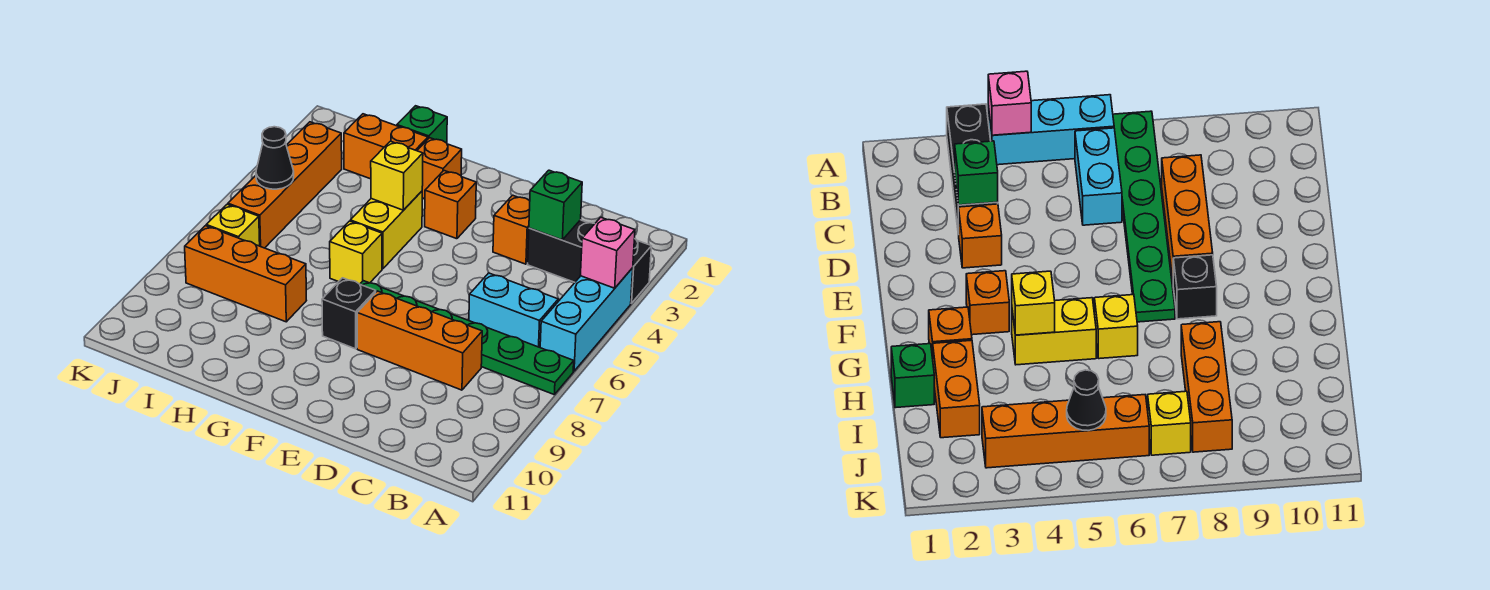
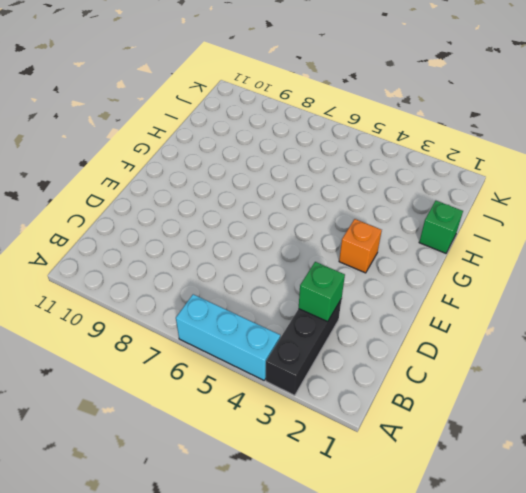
none -> green 1x6 plate [360,281,574,394]
none -> cyan 1x2 brick [469,273,558,347]
none -> orange 1x3 brick [357,291,482,390]

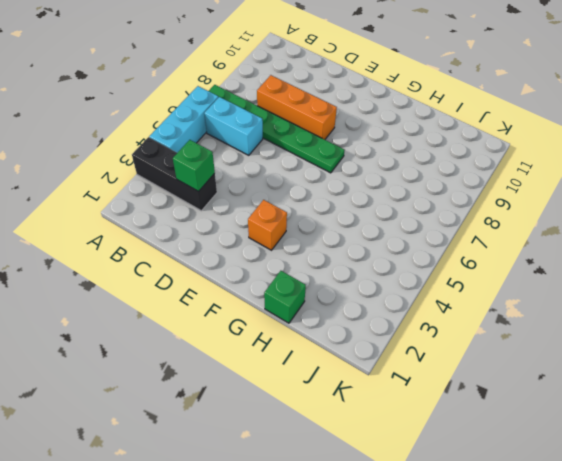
none -> orange 1x1 brick [493,195,530,264]
none -> black 1x1 brick [322,278,376,349]
none -> orange 1x1 brick [417,138,462,199]

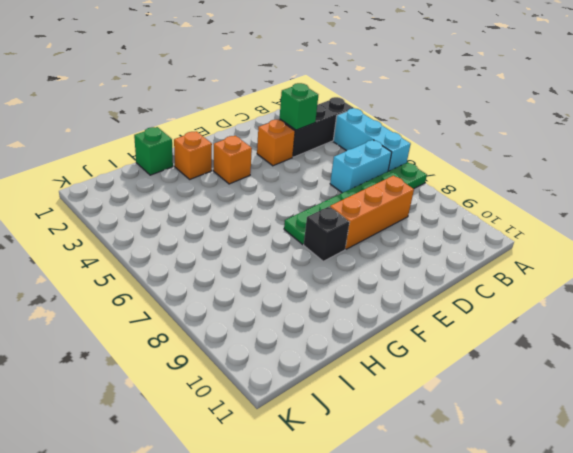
none -> yellow 1x2 brick [350,191,422,269]
none -> yellow 1x1 brick [330,221,382,284]
none -> orange 1x2 brick [344,114,428,179]

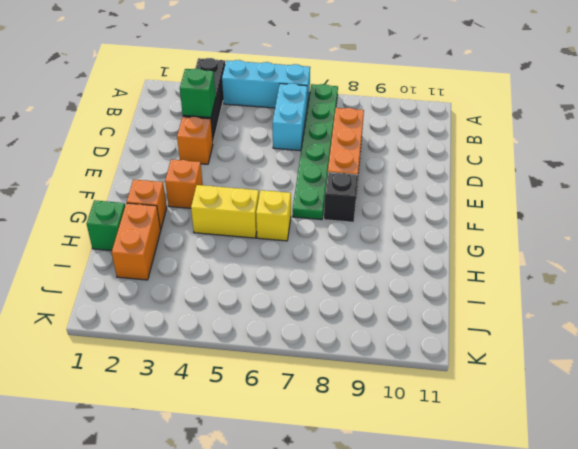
none -> orange 1x3 brick [185,226,306,322]
none -> orange 1x4 brick [228,122,342,248]
none -> yellow 1x1 brick [206,204,260,246]

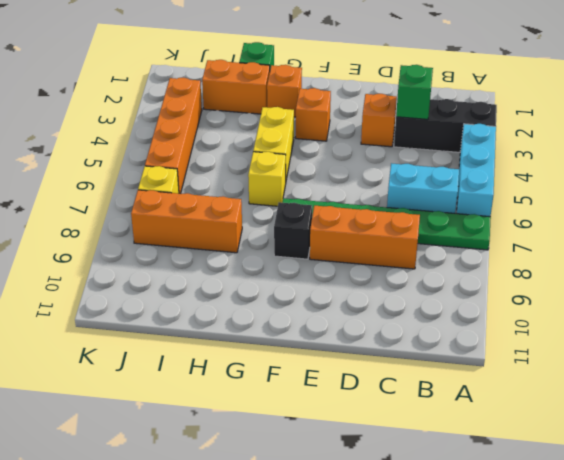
none -> pink 1x1 brick [580,217,635,288]
none -> yellow 1x1 brick [371,141,423,210]
none -> black 1x1 cone [256,127,294,189]

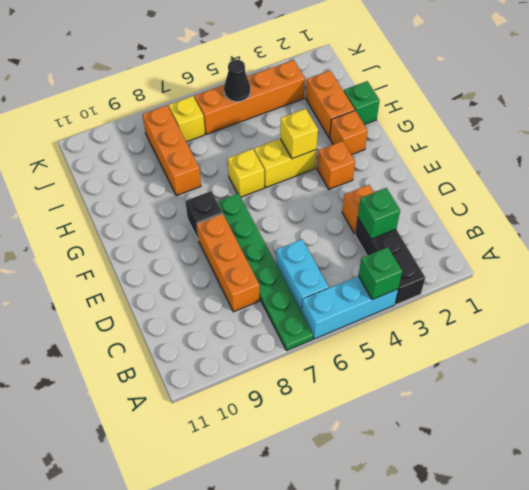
green 1x1 brick [358,247,402,300] -> pink 1x1 brick [580,217,635,288]

